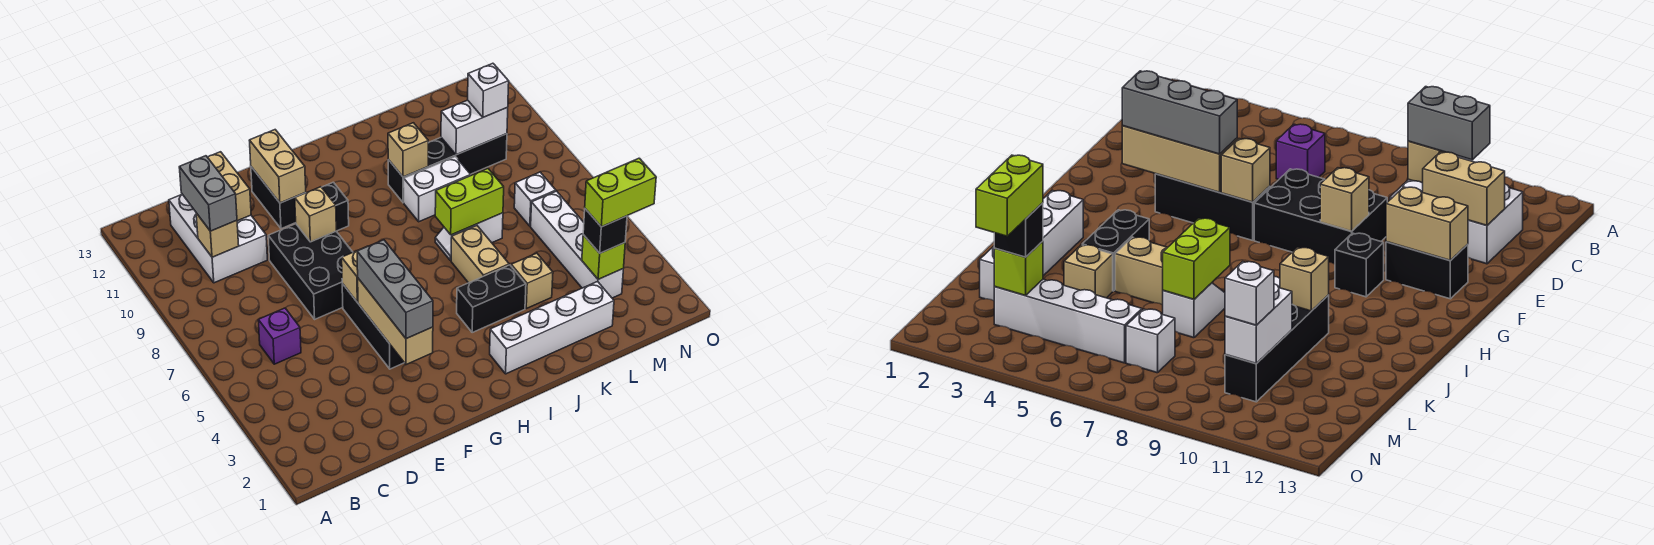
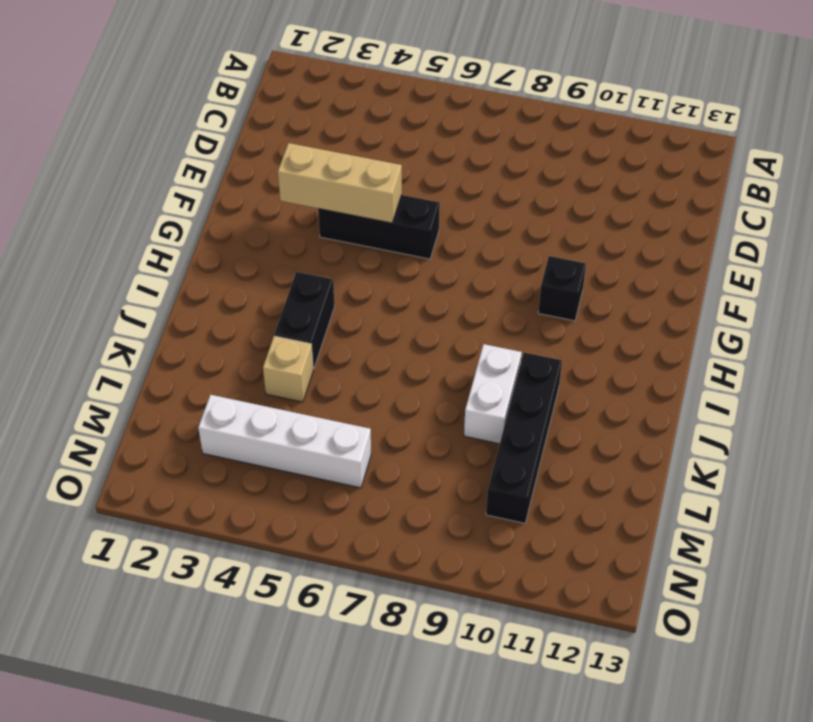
none -> purple 1x1 brick [258,308,301,364]
none -> white 2x3 brick [169,194,267,283]
none -> black 2x3 brick [268,224,353,319]
none -> black 1x2 brick [251,167,305,229]

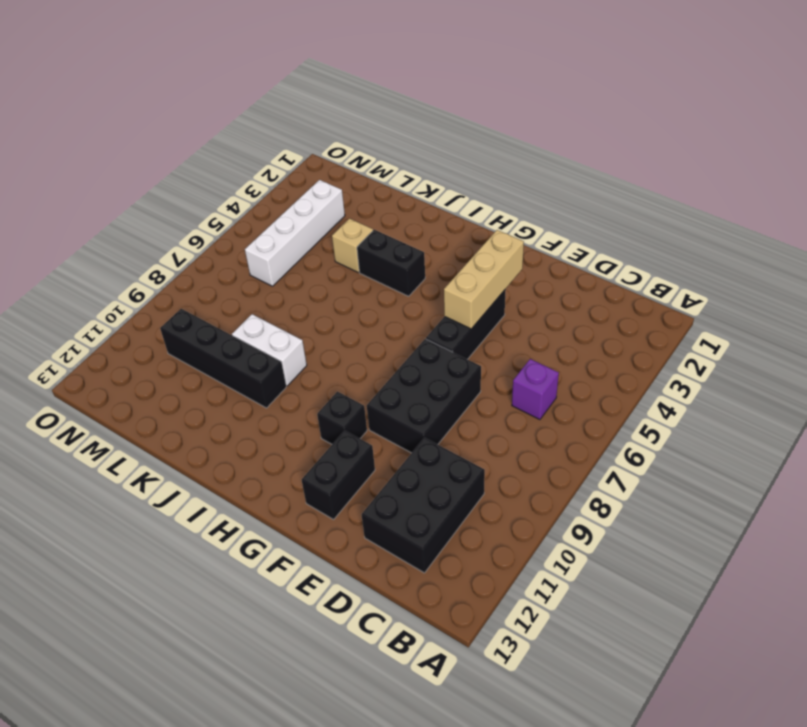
black 2x3 brick [362,438,485,573] -> white 2x3 brick [169,194,267,283]
none -> white 1x4 brick [490,282,614,374]
none -> tan 1x2 brick [451,226,509,283]
none -> white 1x2 slope [435,213,503,261]
none -> white 1x1 brick [514,172,556,226]

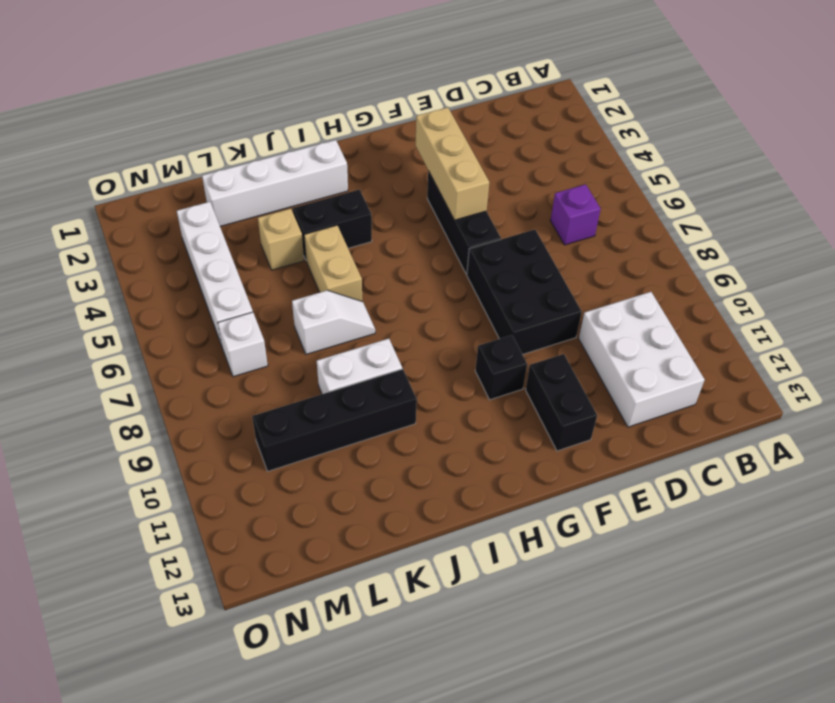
none -> tan 1x1 brick [196,213,239,257]
none -> tan 1x2 brick [208,152,251,221]
none -> tan 1x1 brick [342,247,365,302]
none -> tan 1x1 brick [295,187,336,242]

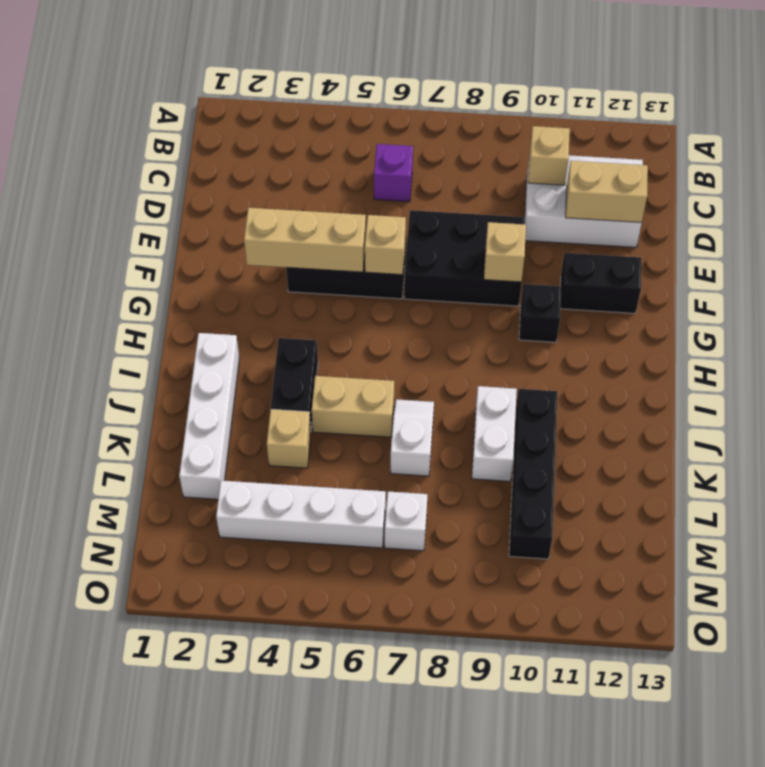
none -> tan 1x2 brick [249,130,306,203]
none -> lime 1x2 brick [435,169,504,235]
none -> tan 1x1 brick [388,123,428,177]
none -> white 1x2 brick [441,100,508,155]

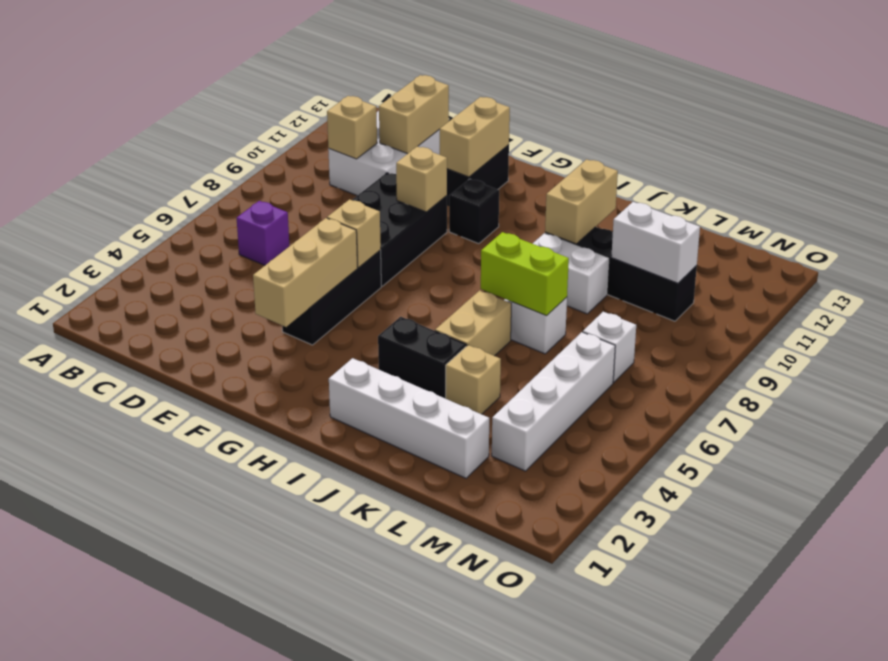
tan 1x2 brick [545,159,618,244] -> tan 1x1 brick [388,123,428,177]
none -> lime 1x1 brick [582,235,625,279]
none -> grey 1x2 brick [179,156,237,231]
none -> grey 1x3 brick [357,240,433,339]
none -> black 1x1 brick [583,209,627,253]

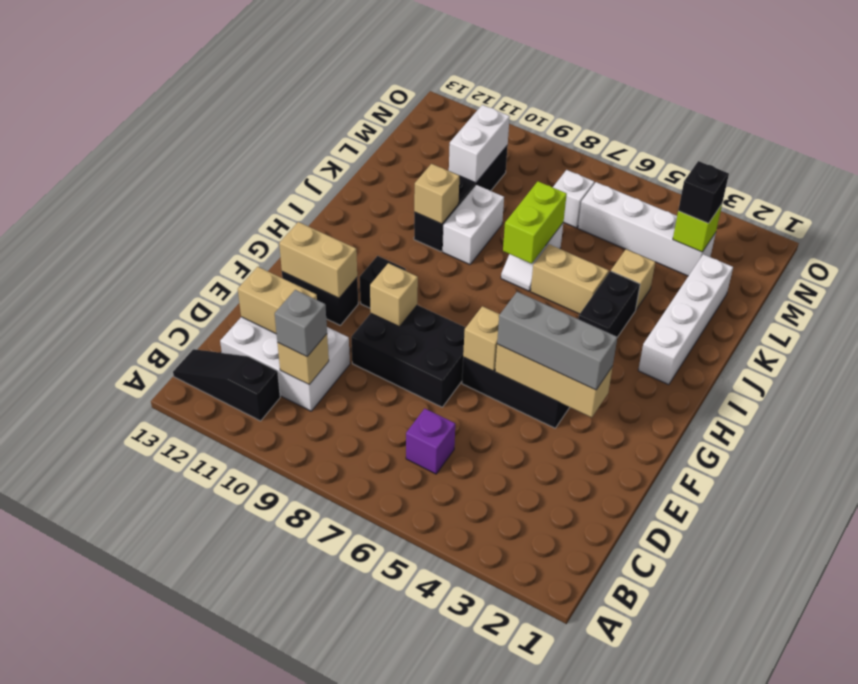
black 1x3 slope [173,349,280,421] -> none
grey 1x1 brick [275,290,327,357] -> grey 1x2 brick [179,156,237,231]
none -> white 1x1 brick [468,63,509,117]
none -> lime 1x2 brick [585,158,656,227]

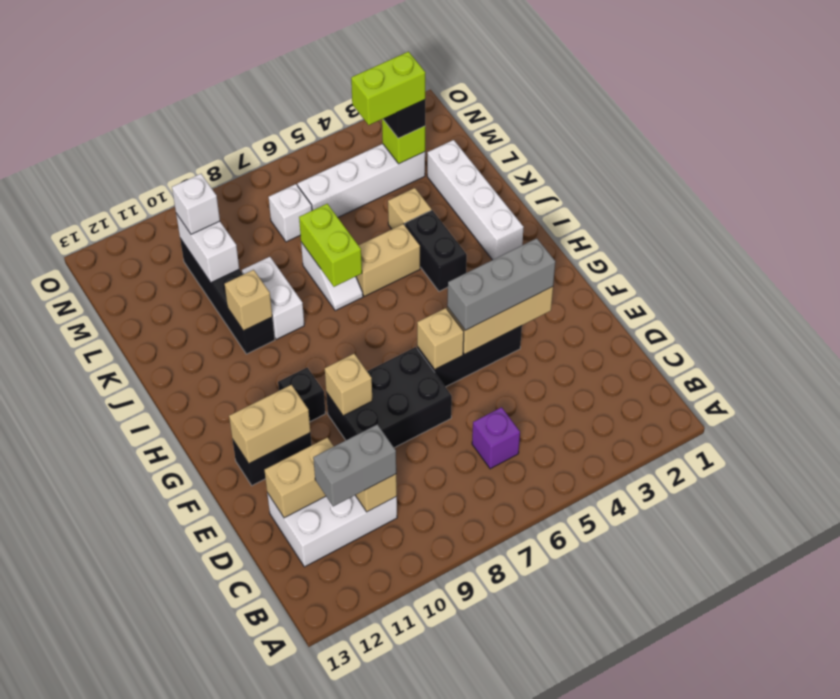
lime 1x2 brick [351,52,425,125] -> lime 1x2 brick turned to [585,158,656,227]

